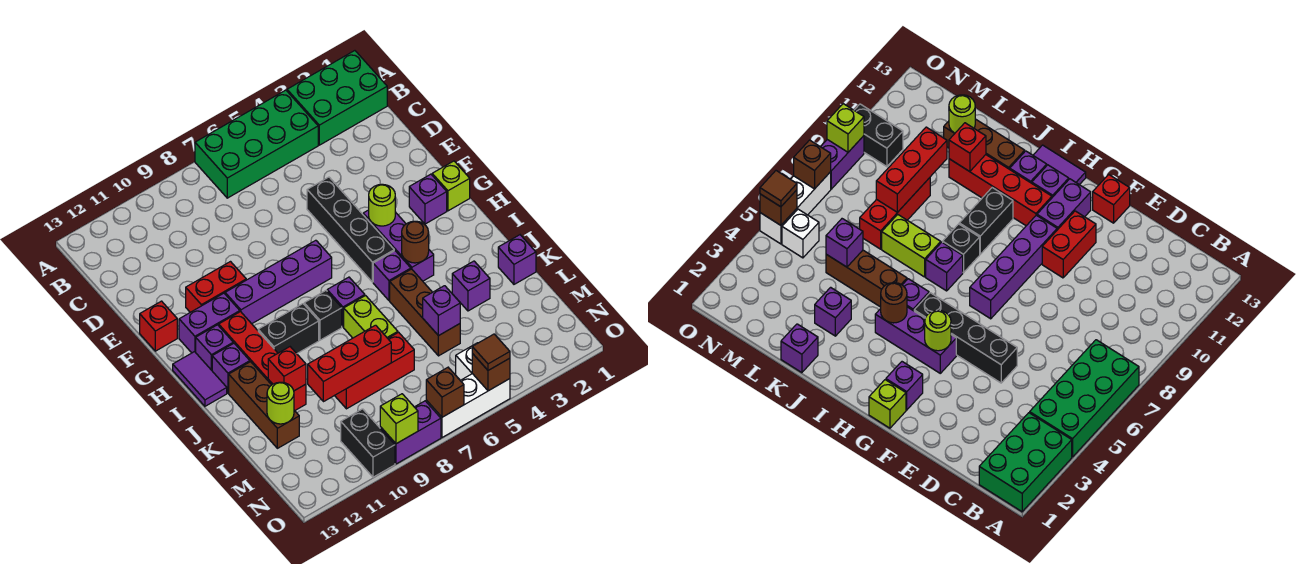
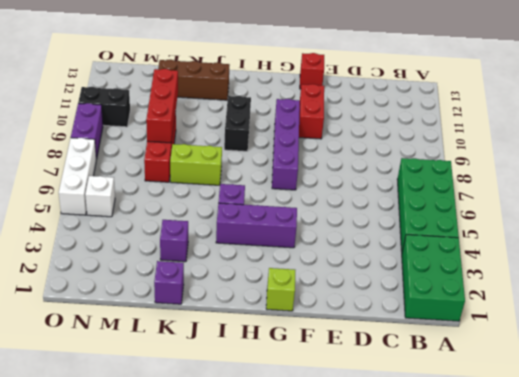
none -> black 1x4 brick [307,177,394,282]
none -> purple 1x1 brick [409,174,447,224]
none -> purple 1x2 brick [179,293,240,353]
none -> red 1x4 brick [219,312,306,410]

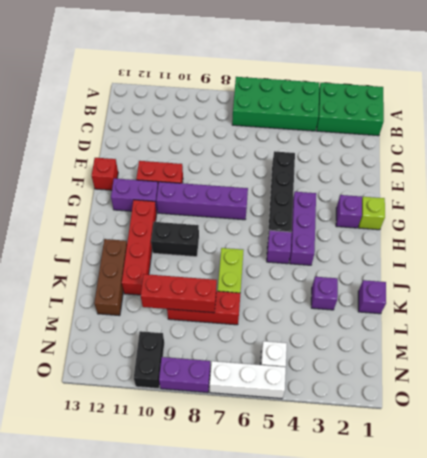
none -> purple 1x1 brick [196,325,233,370]
none -> purple 1x2 tile [173,352,227,406]
none -> purple 1x1 brick [327,277,365,327]
none -> black 1x1 brick [304,291,342,340]

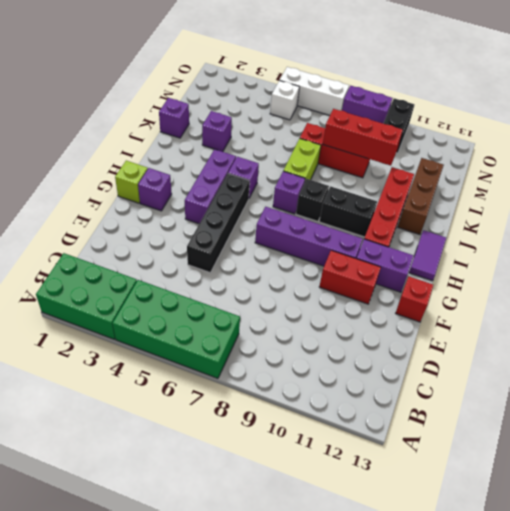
none -> purple 1x1 brick [196,325,233,370]
none -> purple 1x1 brick [212,343,250,393]
none -> brown 1x3 brick [390,269,460,356]
none -> lime 1x1 round brick [369,184,395,226]

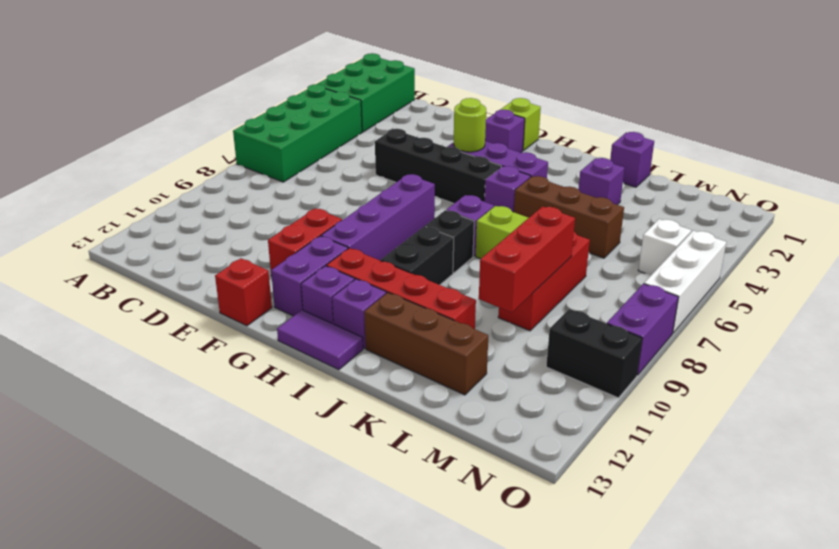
none -> brown 1x1 round brick [402,221,429,263]
none -> red 1x1 brick [268,347,306,391]
none -> purple 1x1 brick [423,286,460,336]
none -> lime 1x1 round brick [267,382,294,424]

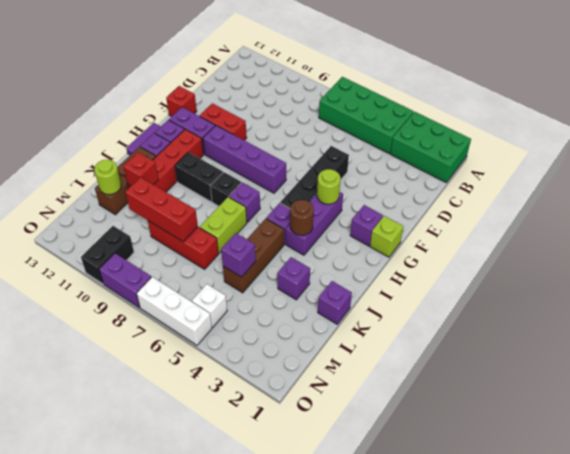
none -> brown 1x1 brick [472,354,510,391]
none -> brown 1x1 brick [426,367,464,417]
none -> lime 1x1 brick [380,394,418,444]
none -> brown 1x1 tile [472,334,510,370]

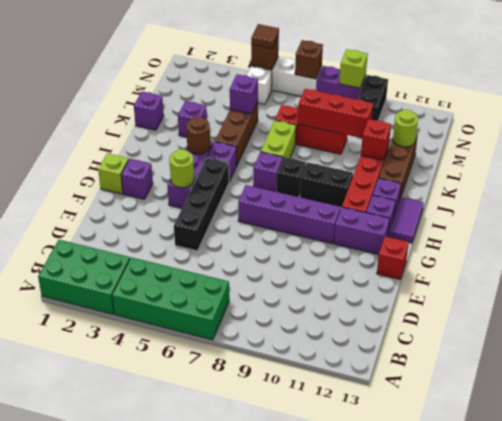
none -> red 1x2 brick [186,262,246,312]

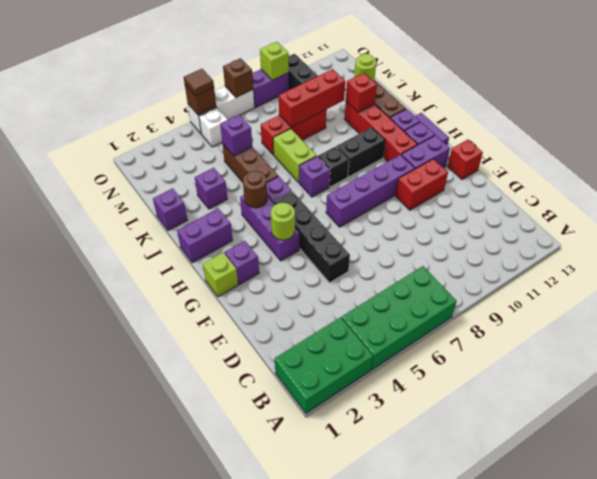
purple 1x2 brick [177,208,233,263] -> none

